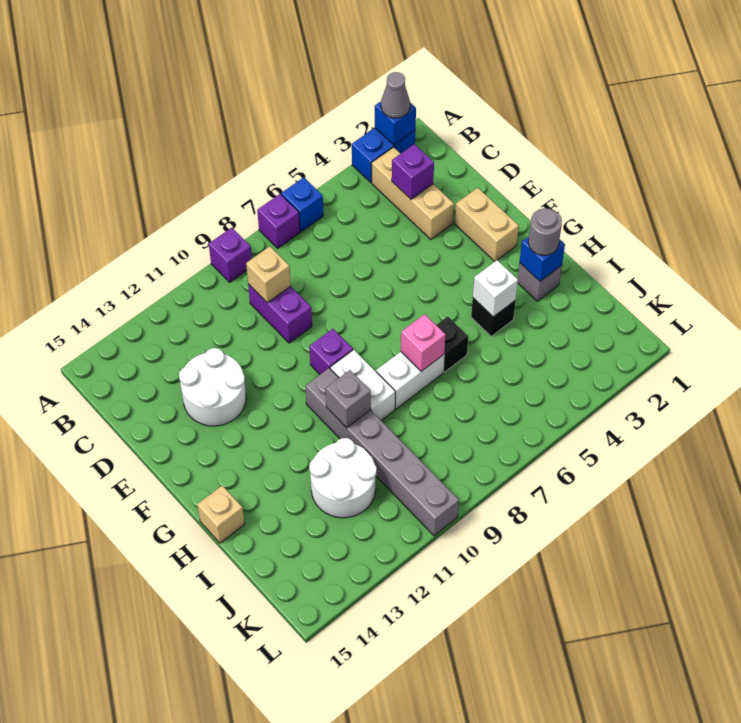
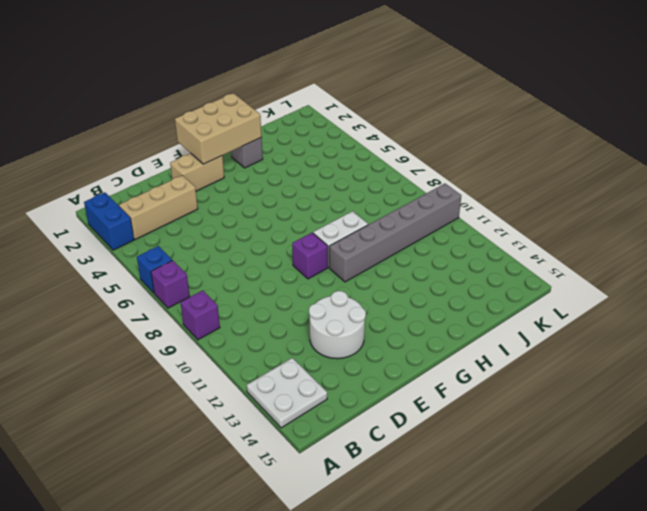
white 2x2 plate [247,358,327,428] -> none
tan 2x3 brick [175,93,262,164] -> blue 1x1 brick [519,237,565,281]
none -> purple 1x2 brick [248,284,312,343]
none -> black 1x1 brick [471,298,516,336]
none -> black 1x1 brick [437,316,468,372]

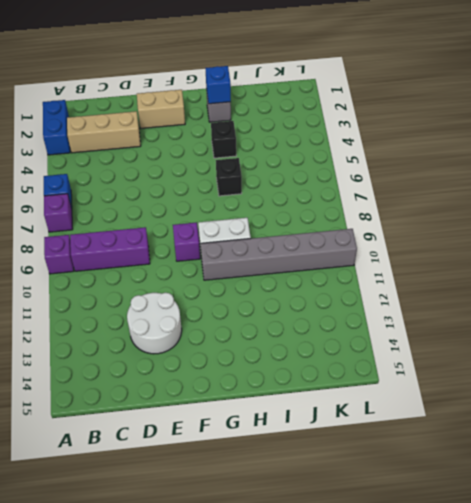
purple 1x3 brick [70,227,150,271] -> purple 1x2 brick [248,284,312,343]
none -> white 1x2 brick [376,352,444,409]
none -> tan 1x1 brick [197,486,245,543]
none -> white 2x2 round brick [309,438,377,518]

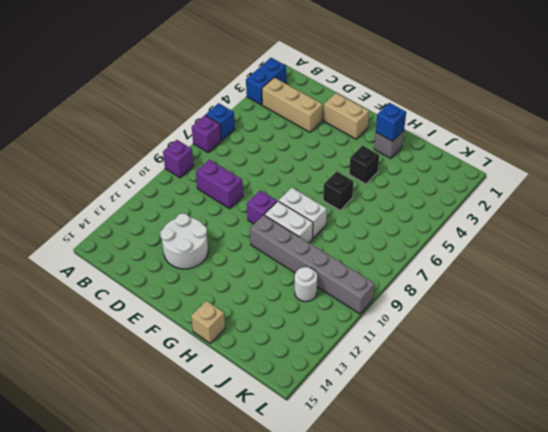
white 1x2 brick [279,188,327,238] -> white 1x2 brick turned to [376,352,444,409]
white 1x1 round brick [295,267,317,302] -> white 2x2 round brick [309,438,377,518]
none -> blue 1x1 brick [375,101,416,145]
none -> purple 1x1 brick [392,144,434,199]
none -> tan 1x1 brick [246,246,291,303]

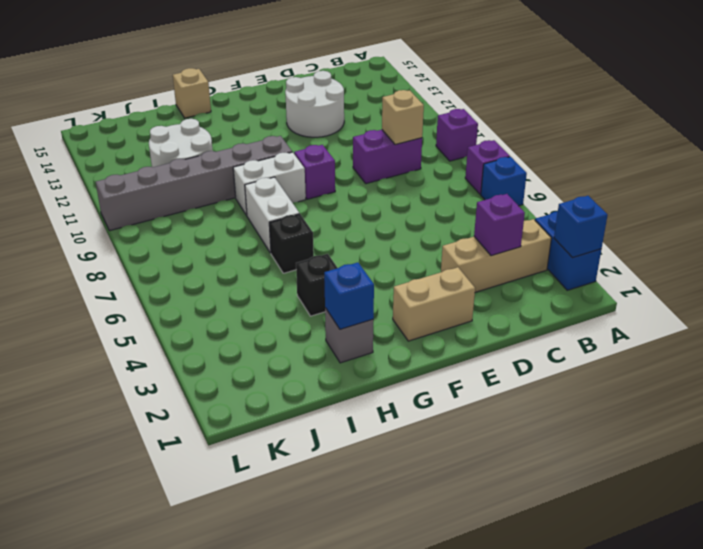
none -> white 1x1 brick [473,260,518,317]
none -> pink 1x1 brick [401,314,446,371]
none -> grey 1x1 brick [326,370,371,428]

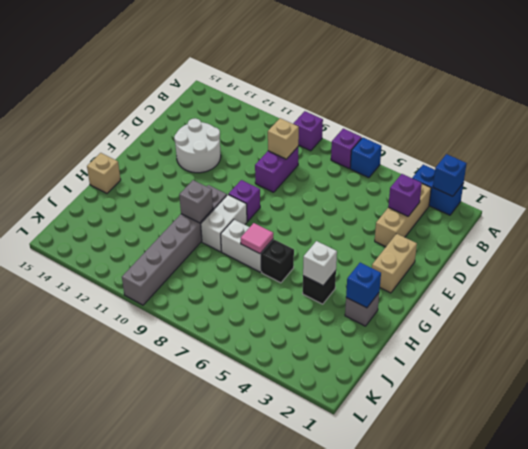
pink 1x1 tile [241,223,273,254] -> pink 1x1 brick [401,314,446,371]
none -> white 2x2 round brick [309,438,377,518]
none -> grey 1x1 cone [381,72,410,118]
none -> grey 1x1 round brick [528,208,562,255]

